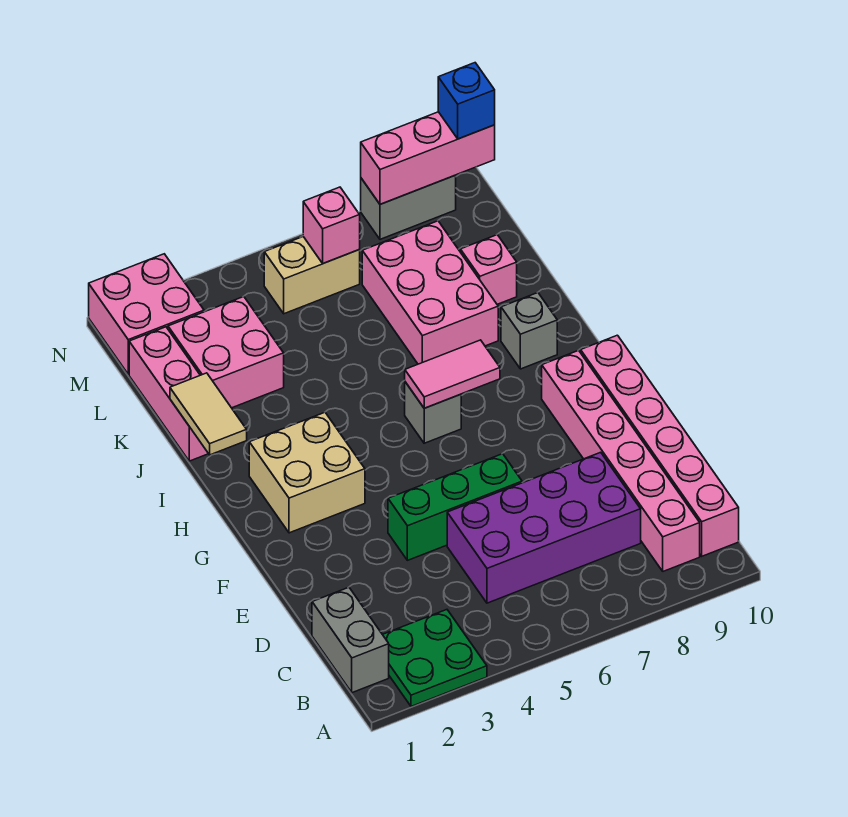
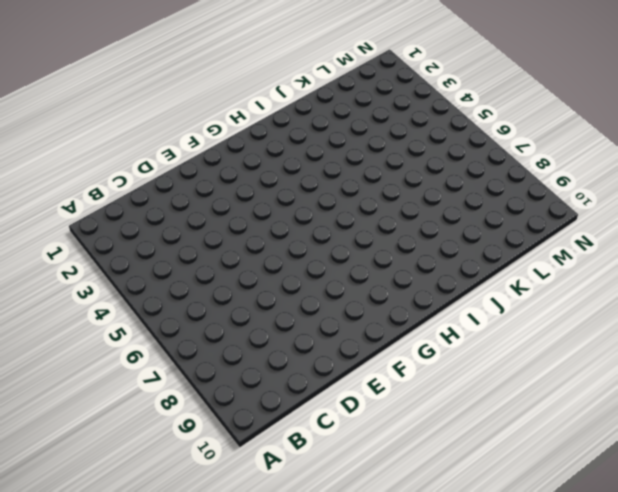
none -> green 2x2 plate [382,610,487,706]
none -> grey 1x2 brick [312,587,389,693]
none -> pink 1x6 brick [542,350,700,571]

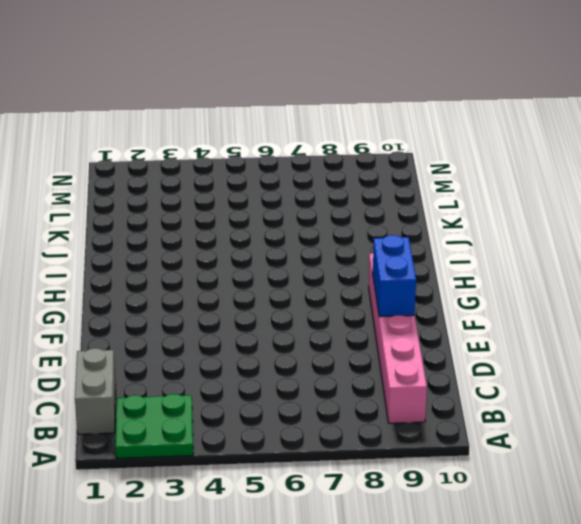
blue 1x2 brick [373,235,416,317] -> none
none -> pink 1x6 brick [581,335,739,556]
none -> purple 2x4 brick [447,452,641,603]
none -> green 1x3 brick [388,454,522,560]

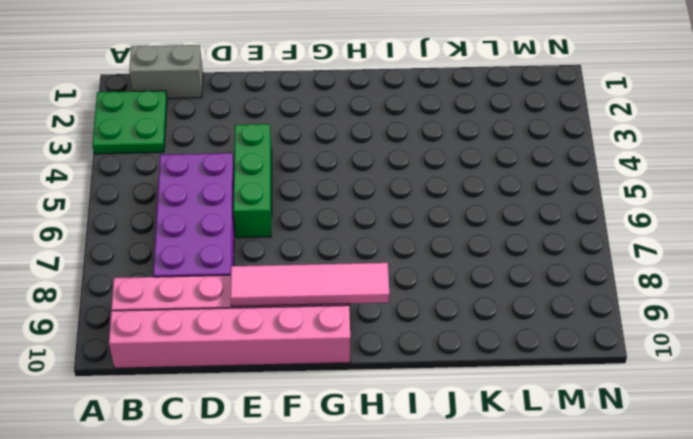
pink 1x4 tile [230,263,389,306] -> none
none -> tan 2x2 brick [249,412,365,533]
none -> grey 1x1 brick [405,382,461,443]
none -> grey 1x1 brick [501,293,557,369]

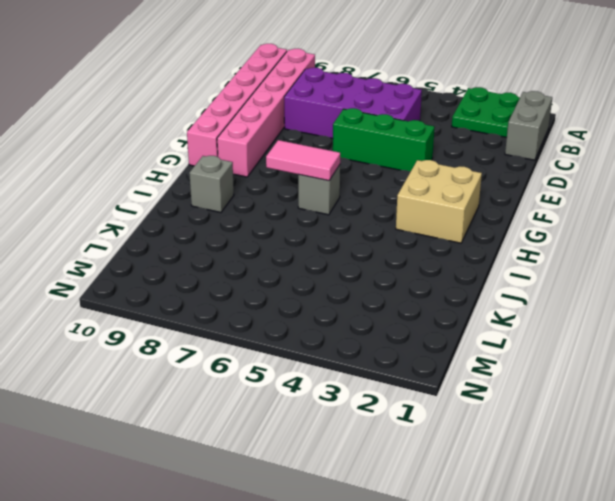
none -> pink 1x3 brick [129,327,208,461]
none -> pink 2x3 brick [362,221,498,364]
none -> pink 2x2 brick [168,296,284,408]

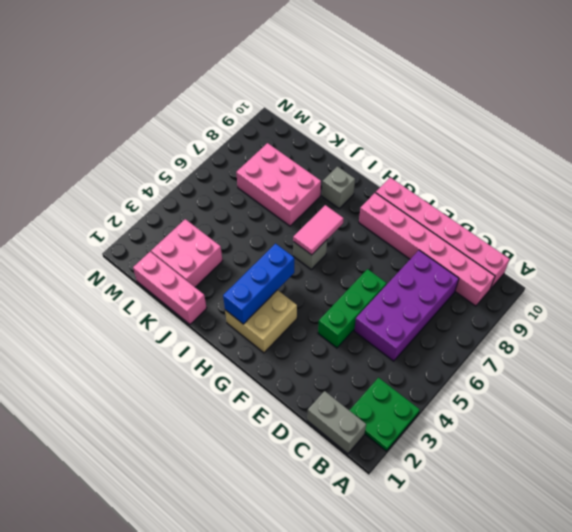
blue 1x3 brick [223,244,294,324] -> none
none -> pink 1x1 brick [460,235,517,304]
none -> pink 2x2 brick [89,254,204,374]
none -> tan 1x2 brick [264,237,360,314]

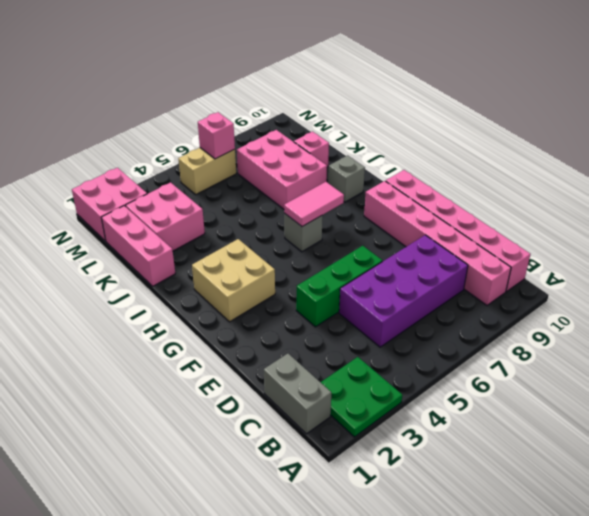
none -> grey 1x2 brick [361,175,456,239]
none -> tan 1x2 tile [170,373,247,455]
none -> pink 1x3 brick [361,112,495,204]

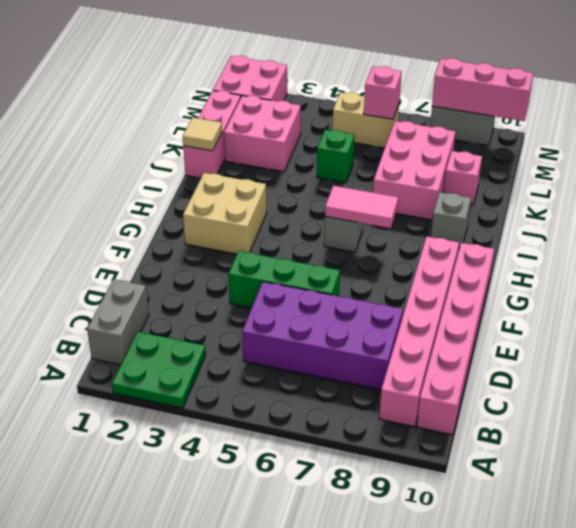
tan 1x1 tile [183,117,222,151] -> tan 1x2 tile [170,373,247,455]
green 1x1 brick [317,130,355,183] -> none
none -> blue 1x1 brick [438,63,495,139]

